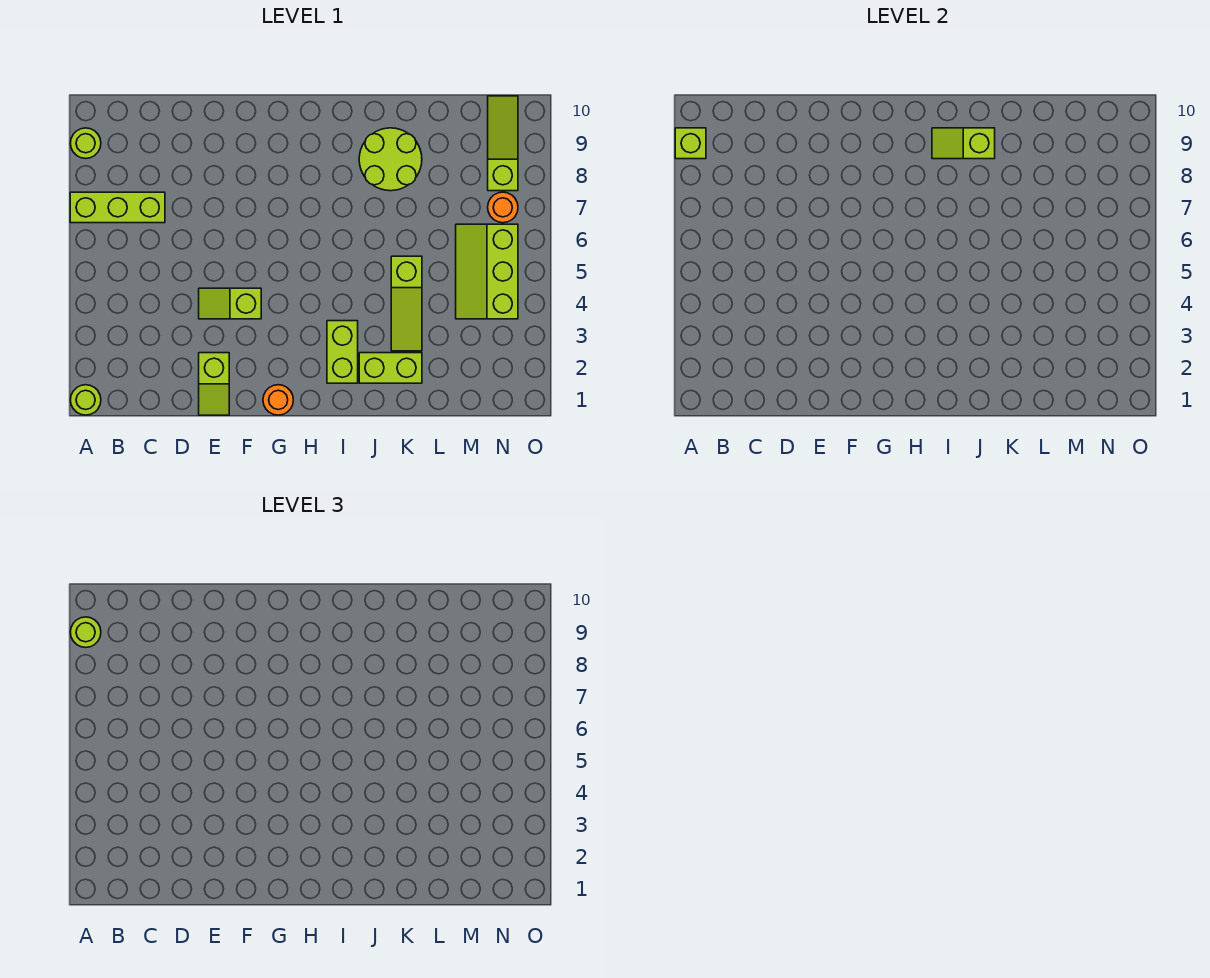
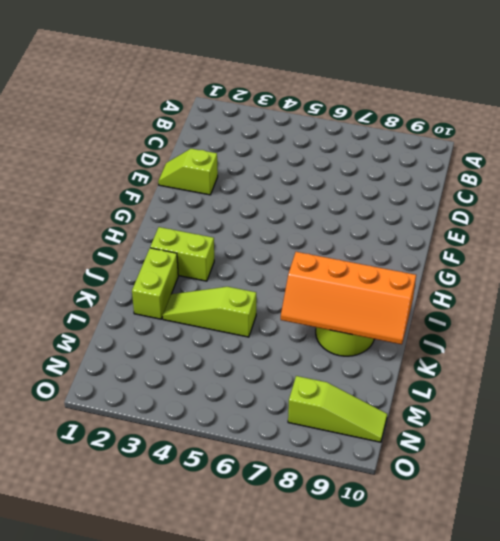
orange 2x4 slope [281,252,416,344] -> lime 1x2 slope [932,128,995,159]
none -> lime 1x1 round brick [71,385,101,415]
none -> lime 1x3 brick [70,192,165,223]
none -> lime 1x1 round brick [70,128,101,159]

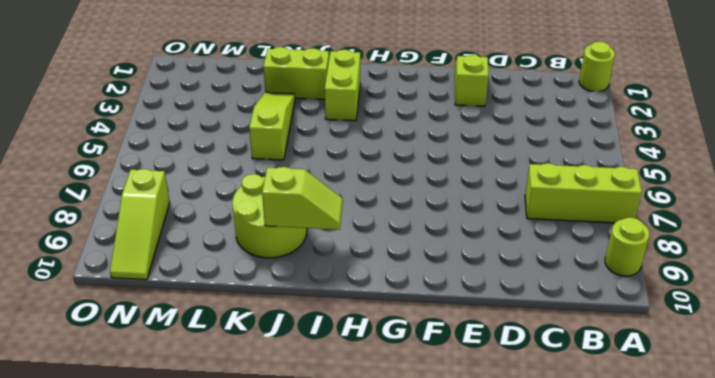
none -> lime 1x2 slope [199,288,261,319]
none -> orange 1x1 round brick [263,385,293,415]
none -> lime 2x3 slope [456,224,518,319]

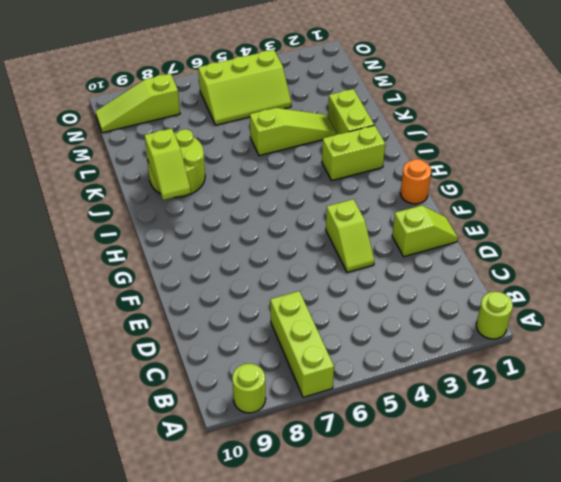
none -> orange 1x1 round brick [488,192,518,223]
none -> lime 1x1 brick [675,128,706,159]
none -> lime 1x1 round brick [70,617,101,648]

